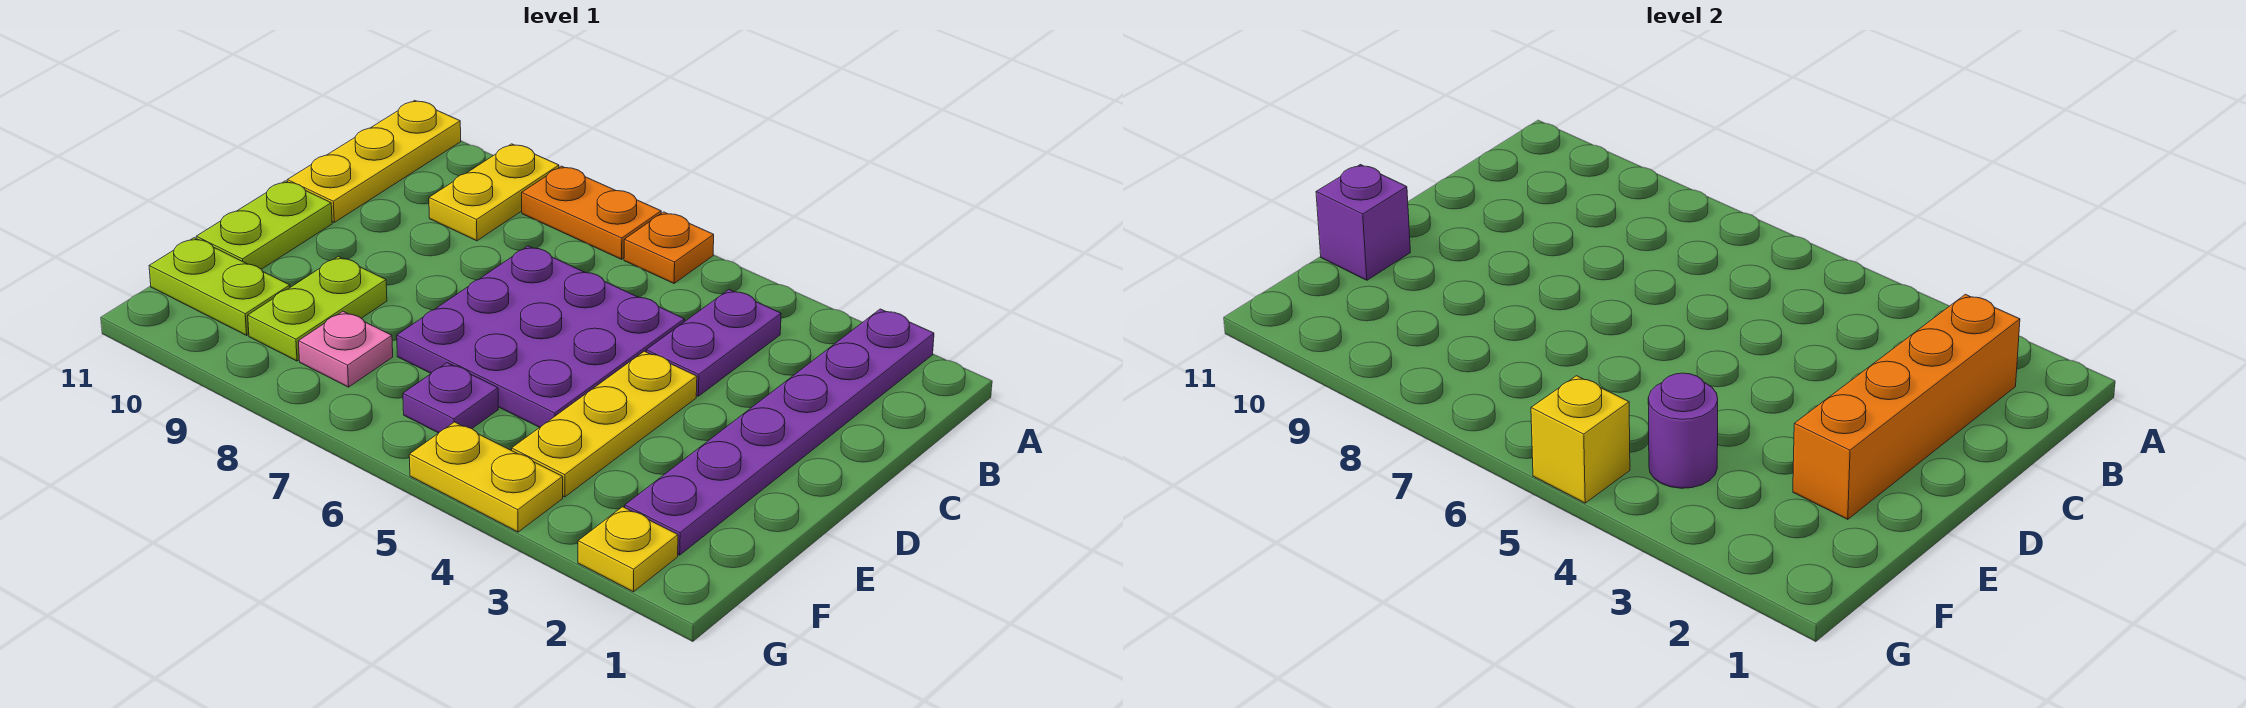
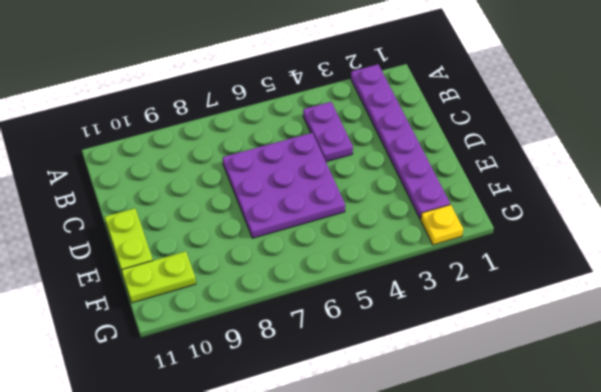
none -> orange 1x1 plate [624,212,714,283]
none -> orange 1x2 plate [522,166,661,259]
none -> yellow 1x2 plate [429,144,559,241]

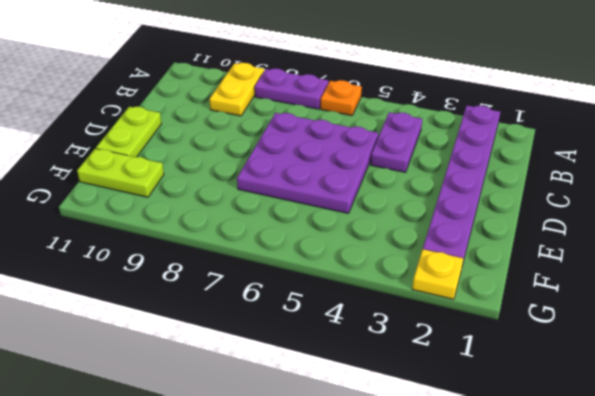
purple 1x2 plate [255,69,329,109] -> orange 1x2 plate [522,166,661,259]
none -> yellow 1x3 plate [287,100,461,222]
none -> yellow 1x3 plate [512,351,697,497]
none -> lime 1x2 plate [248,256,387,361]

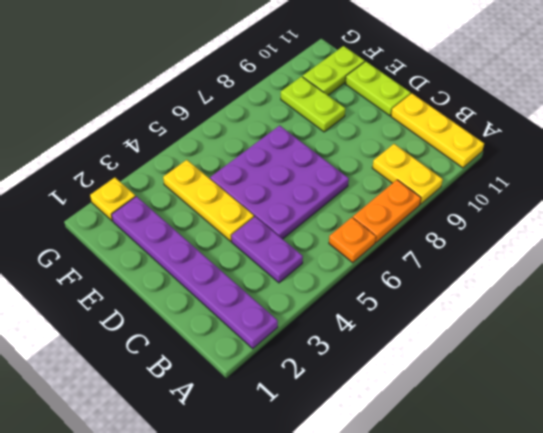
none -> purple 1x1 plate [403,363,498,433]
none -> pink 1x1 plate [299,311,393,387]
none -> yellow 1x2 plate [409,422,563,532]

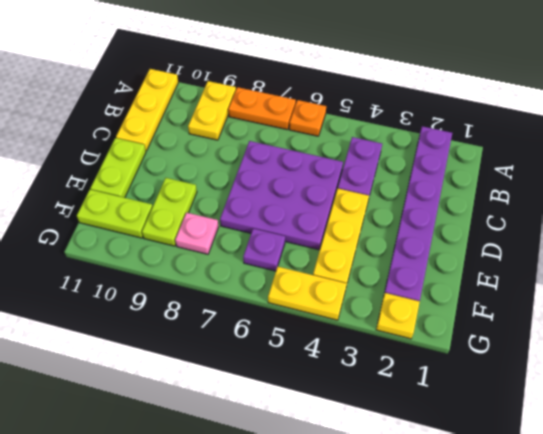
none -> orange 1x4 brick [1793,294,2020,519]
none -> purple 1x1 brick [1316,165,1410,280]
none -> purple 1x1 round brick [1648,373,1718,488]

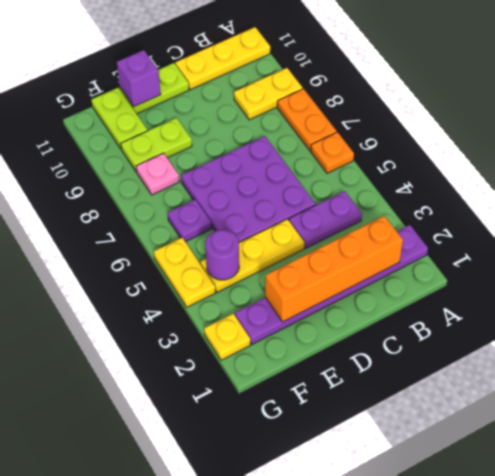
none -> yellow 1x1 brick [1531,376,1630,503]

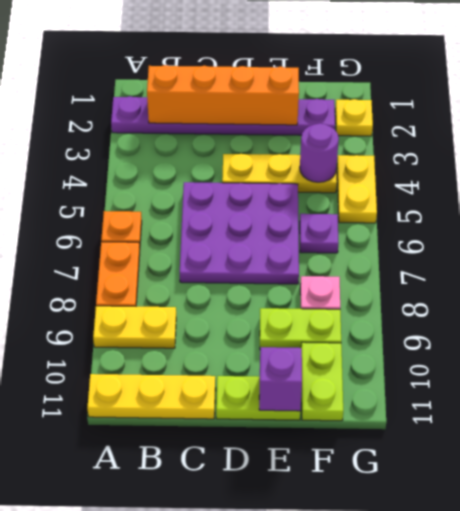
none -> purple 1x2 plate [646,290,781,396]
none -> yellow 1x1 brick [1531,376,1630,503]

